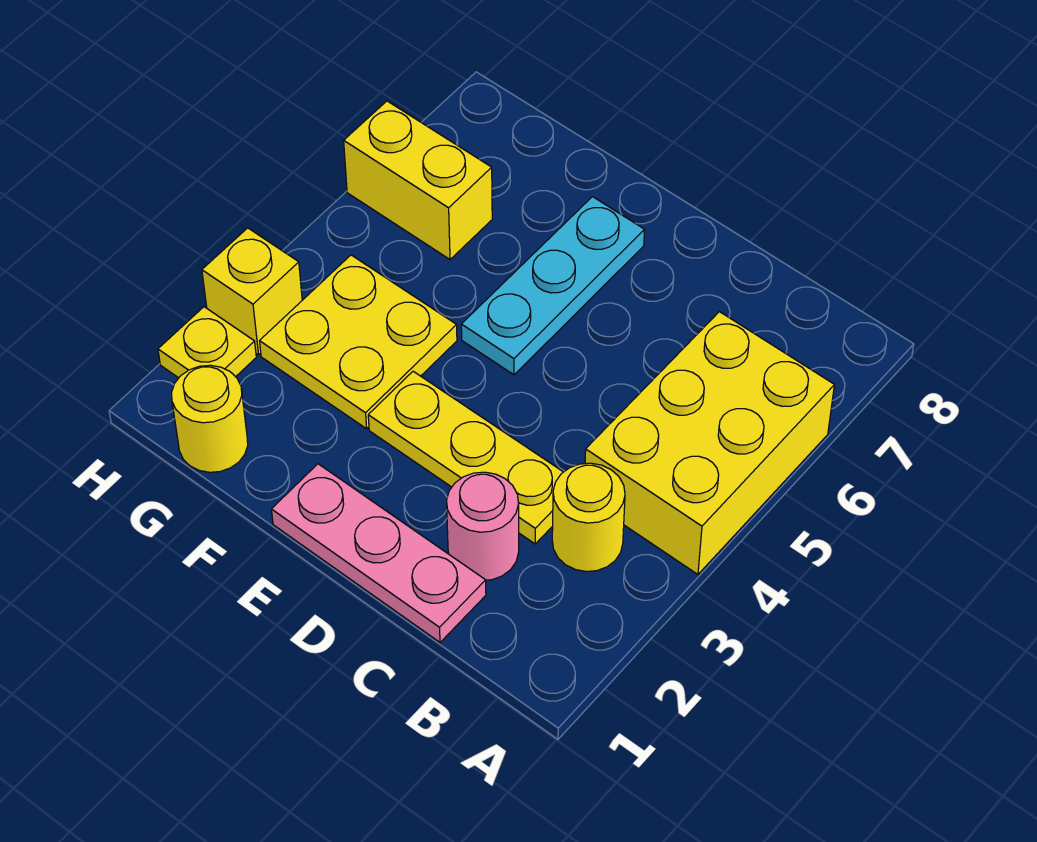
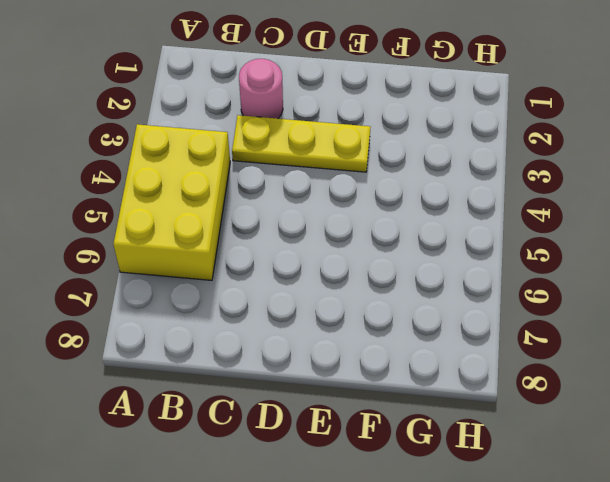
none -> yellow 1x1 round brick [552,463,625,572]
none -> pink 1x3 plate [271,464,486,642]

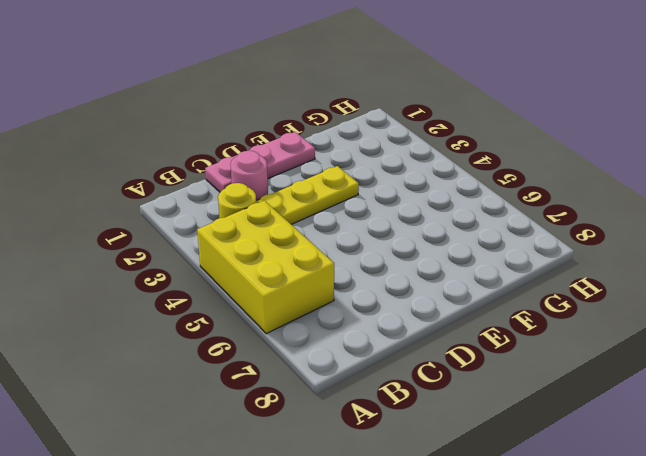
none -> cyan 1x3 plate [461,197,645,375]
none -> yellow 2x2 plate [260,255,457,429]

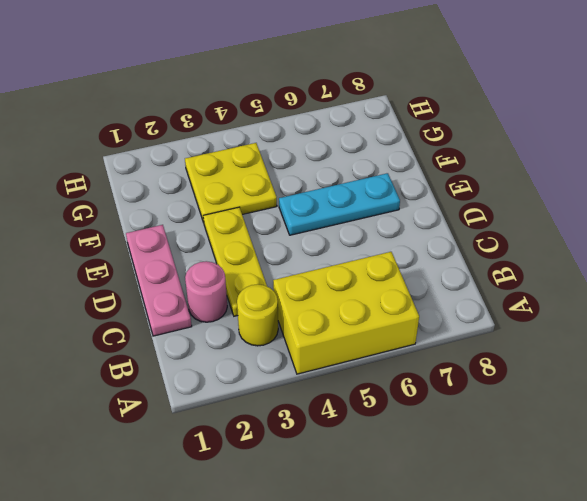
none -> yellow 1x1 round brick [172,365,248,472]
none -> yellow 1x2 brick [344,101,492,259]

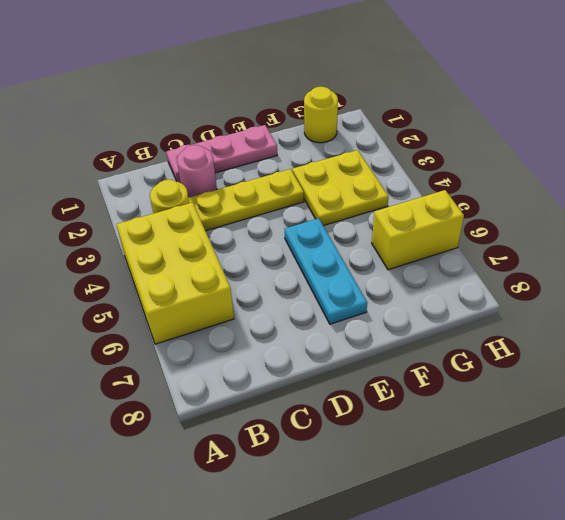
none -> yellow 1x1 plate [158,307,256,378]
none -> yellow 1x1 brick [202,228,302,355]

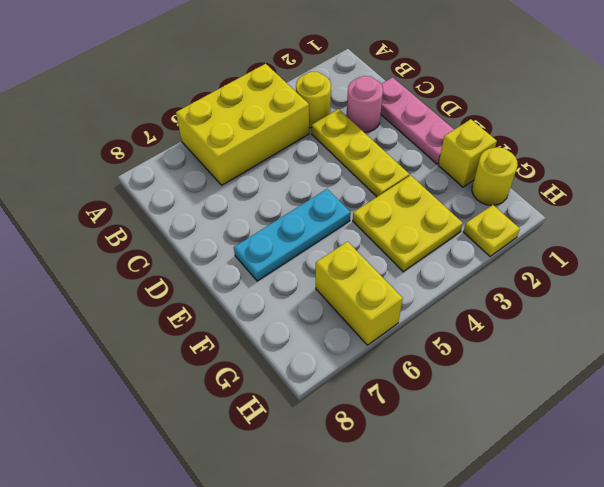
yellow 1x1 brick [438,119,497,187] -> yellow 1x1 brick moved to [202,228,302,355]

